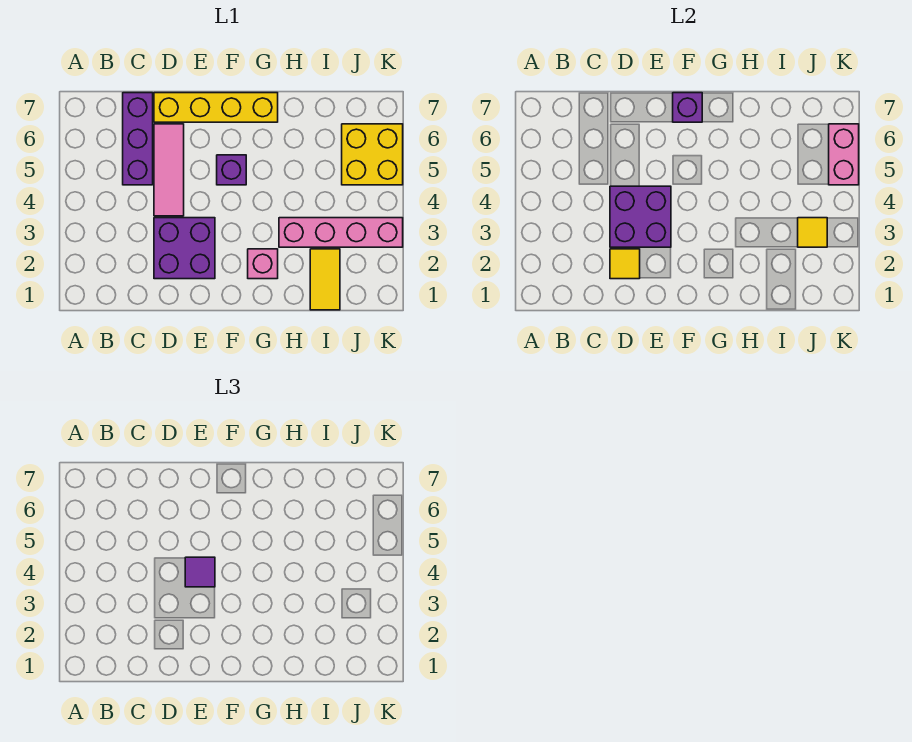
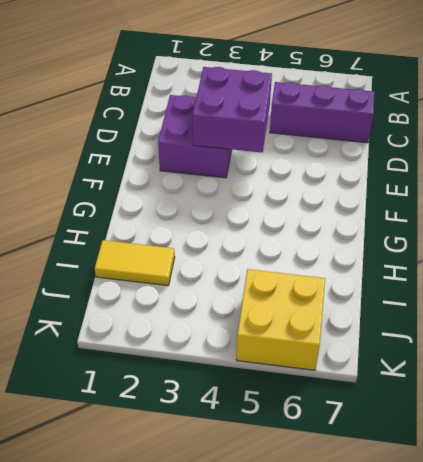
none -> pink 1x3 tile [154,124,184,216]
none -> yellow 1x4 brick [154,93,278,122]
none -> purple 1x1 brick [217,155,246,185]

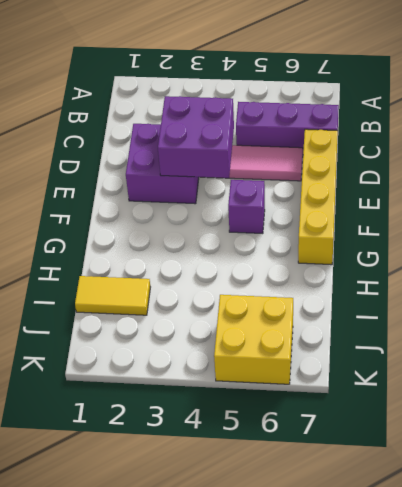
none -> pink 1x1 brick [248,249,278,279]
none -> pink 1x4 brick [279,218,403,247]
none -> yellow 1x1 tile [610,249,640,279]

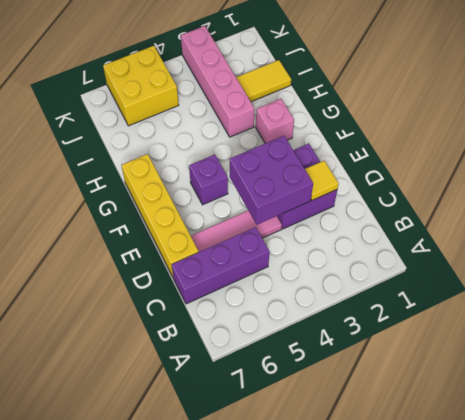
none -> purple 1x1 brick [673,93,702,122]
none -> yellow 1x1 tile [798,218,827,247]
none -> pink 1x2 brick [829,124,859,185]

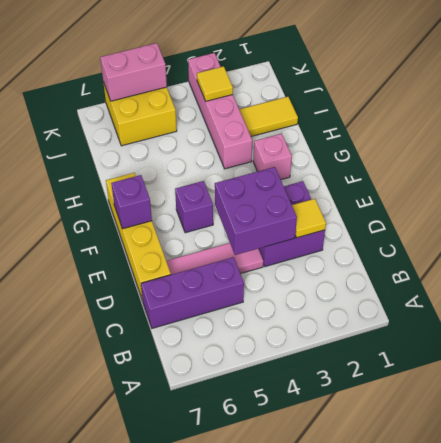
none -> purple 1x1 tile [185,557,215,587]

